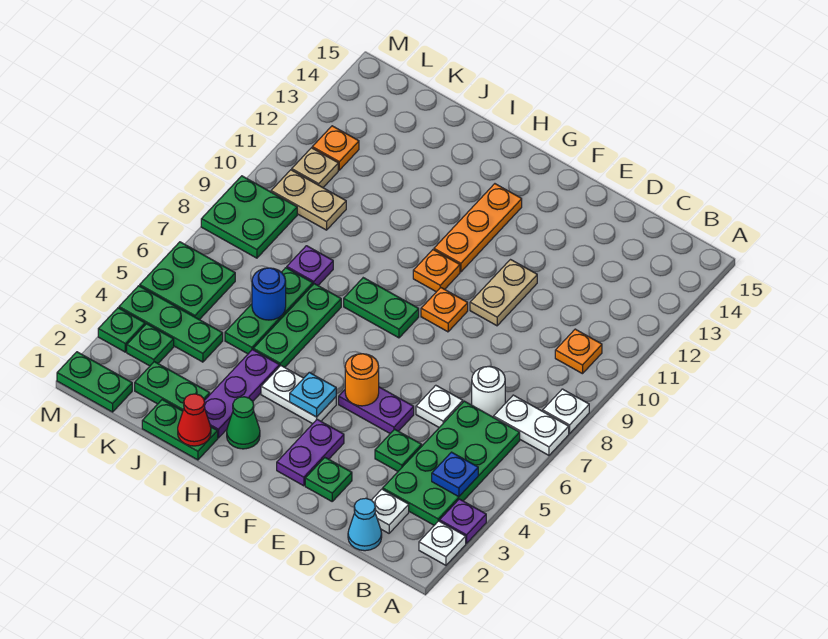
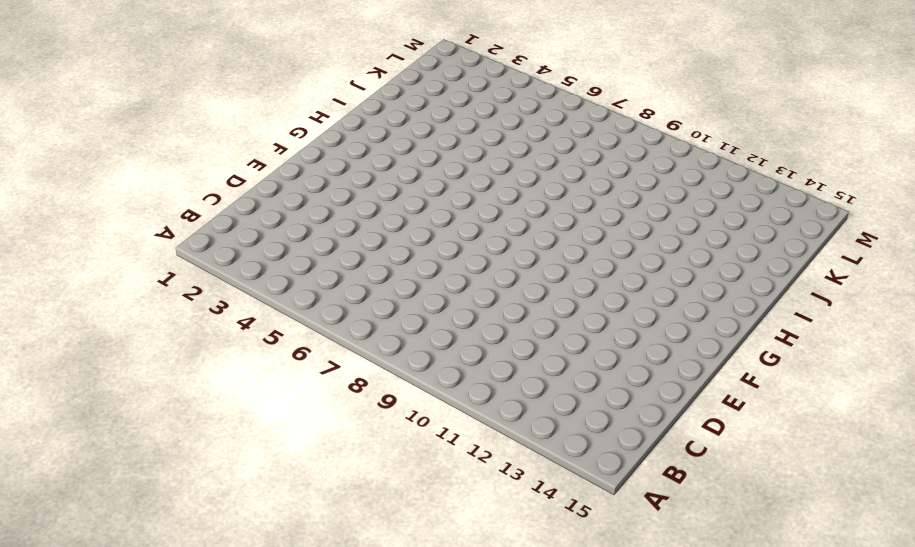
none -> white 1x1 plate [419,521,466,565]
none -> purple 1x1 plate [440,499,486,543]
none -> white 1x2 plate [494,395,569,455]
none -> white 1x1 plate [543,389,589,433]

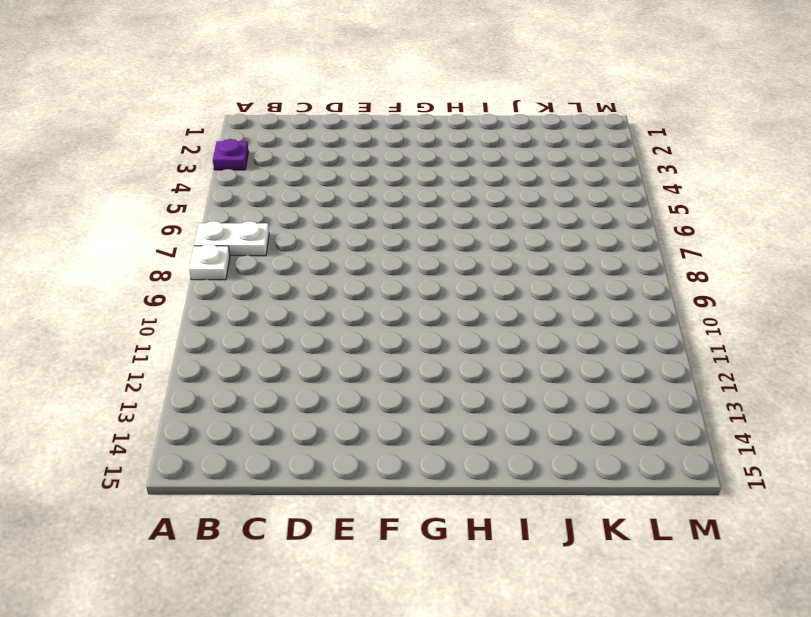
none -> white 1x1 plate [419,521,466,565]
none -> green 2x4 plate [383,401,520,525]
none -> orange 1x1 plate [555,329,602,374]
none -> cyan 1x1 cone [348,498,382,551]

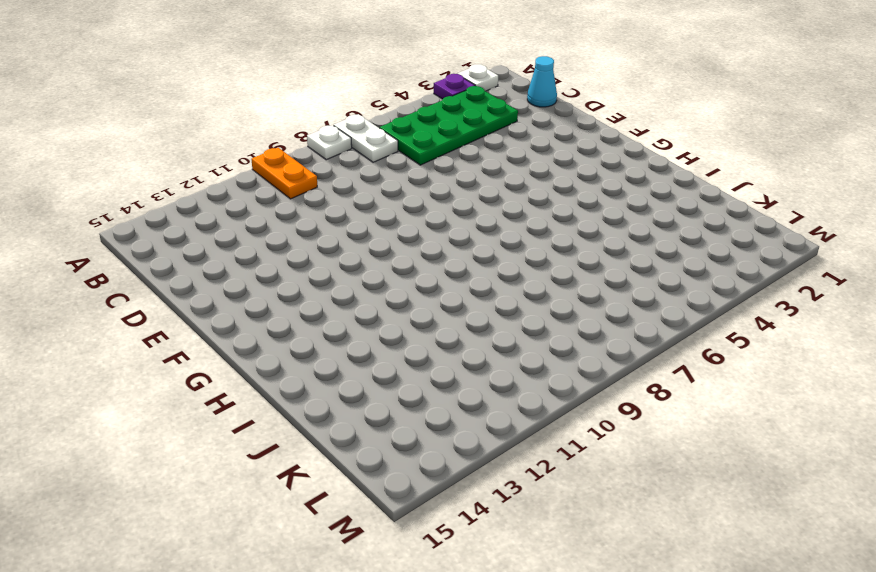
orange 1x2 plate [252,148,317,199] -> orange 1x1 plate [555,329,602,374]
none -> white 1x1 plate [372,489,409,533]
none -> white 1x1 round brick [472,366,505,417]
none -> green 1x1 plate [375,429,422,471]
none -> white 1x1 plate [416,385,463,427]

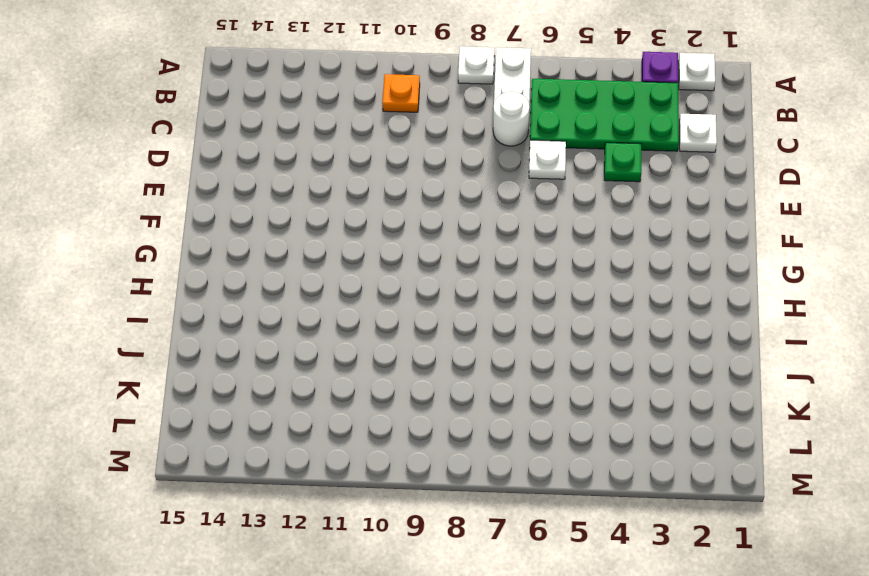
none -> cyan 1x1 cone [348,498,382,551]
none -> green 1x1 plate [305,458,352,501]
none -> purple 1x2 plate [339,387,414,433]
none -> tan 1x2 plate [470,260,537,326]

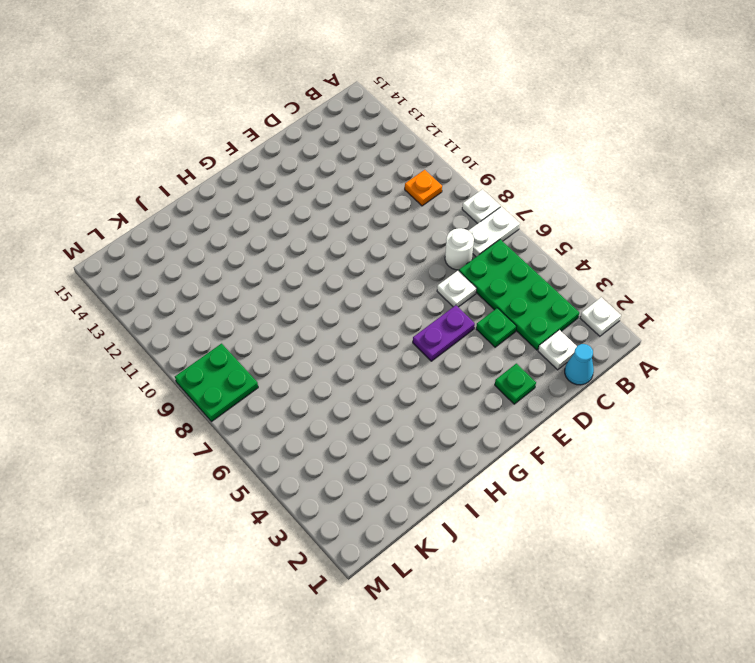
none -> purple 1x1 plate [440,499,486,543]
none -> tan 1x2 plate [470,260,537,326]
none -> purple 1x2 plate [277,419,344,486]
none -> orange 1x1 plate [421,288,468,332]

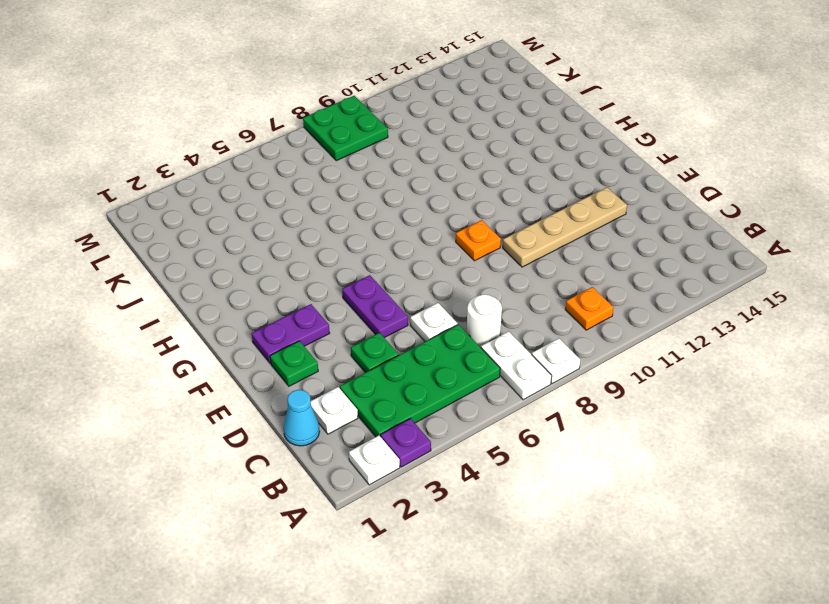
tan 1x4 plate [503,187,627,267] -> tan 1x2 plate [470,260,537,326]
none -> white 1x2 plate [261,366,336,424]
none -> green 1x2 plate [344,278,419,338]
none -> orange 1x1 plate [413,250,460,292]
none -> orange 1x3 plate [434,184,522,272]

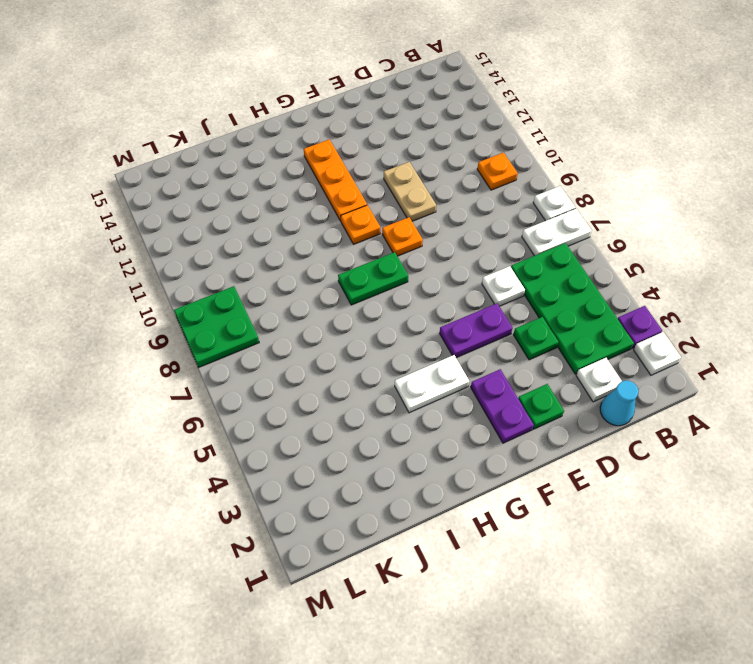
none -> white 1x1 round brick [472,366,505,417]
none -> green 1x1 cone [227,397,260,449]
none -> green 1x2 plate [142,400,218,460]
none -> purple 1x3 plate [204,350,279,438]

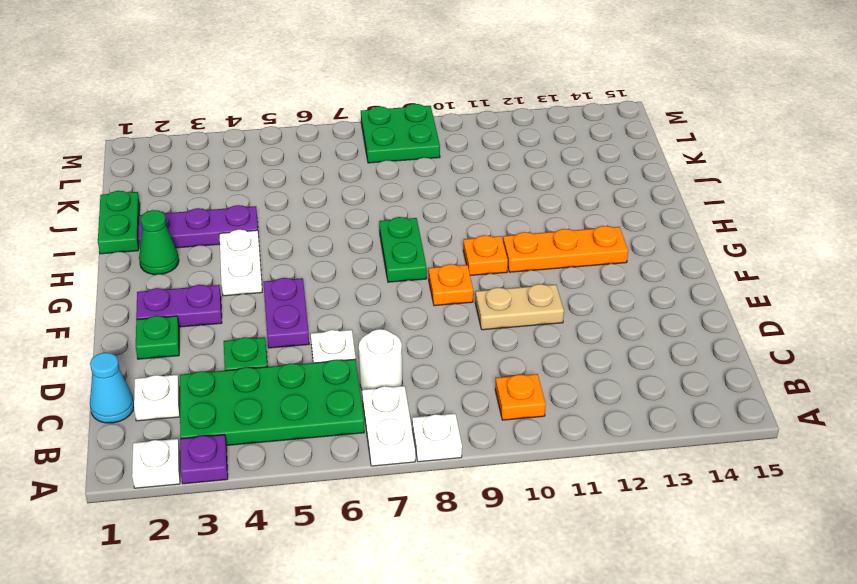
none -> green 1x3 plate [253,284,341,367]
none -> green 1x2 plate [135,362,210,411]
none -> green 1x3 plate [225,268,313,354]
none -> purple 1x1 plate [287,246,333,285]

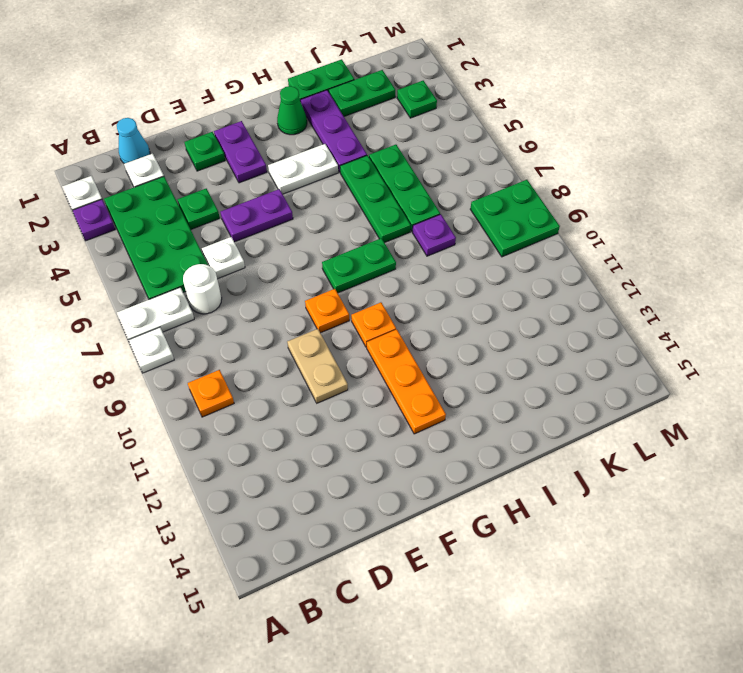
none -> green 1x3 plate [119,286,223,362]
none -> tan 1x2 plate [271,170,346,230]
none -> green 1x2 plate [57,352,132,412]
none -> green 2x2 plate [140,242,235,320]

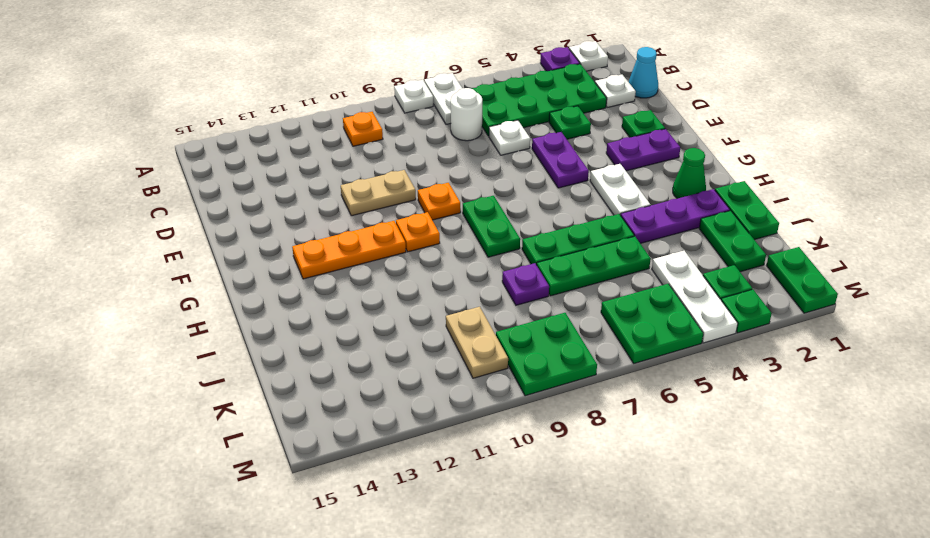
white 1x3 plate [652,251,738,343] -> green 1x3 plate [119,286,223,362]
none -> tan 1x1 plate [292,148,338,187]
none -> orange 1x1 plate [312,126,359,170]
none -> blue 1x1 plate [432,452,478,497]
none -> orange 1x1 round brick [345,354,379,406]

